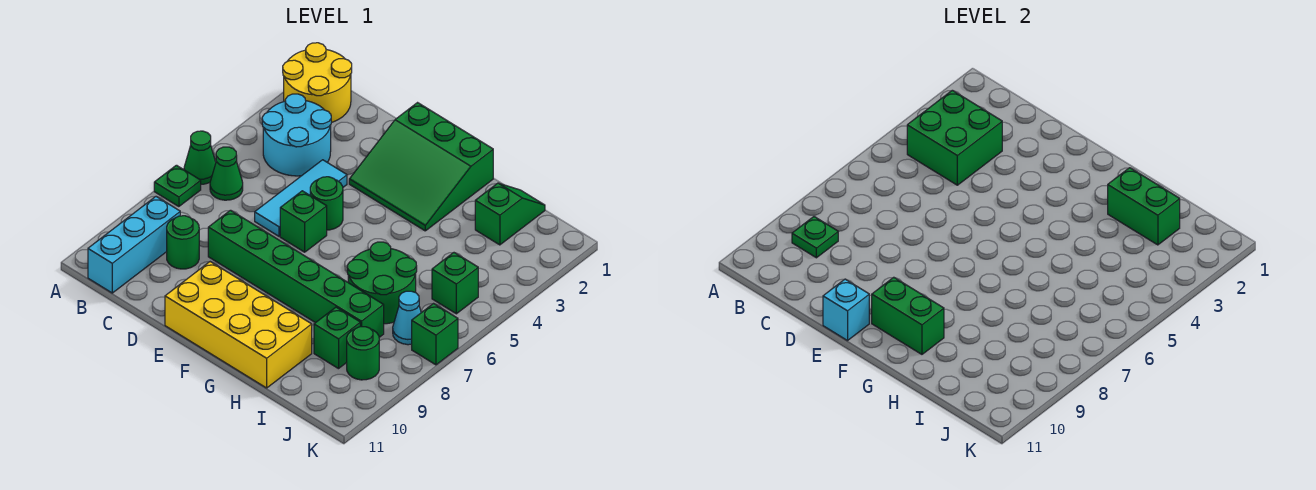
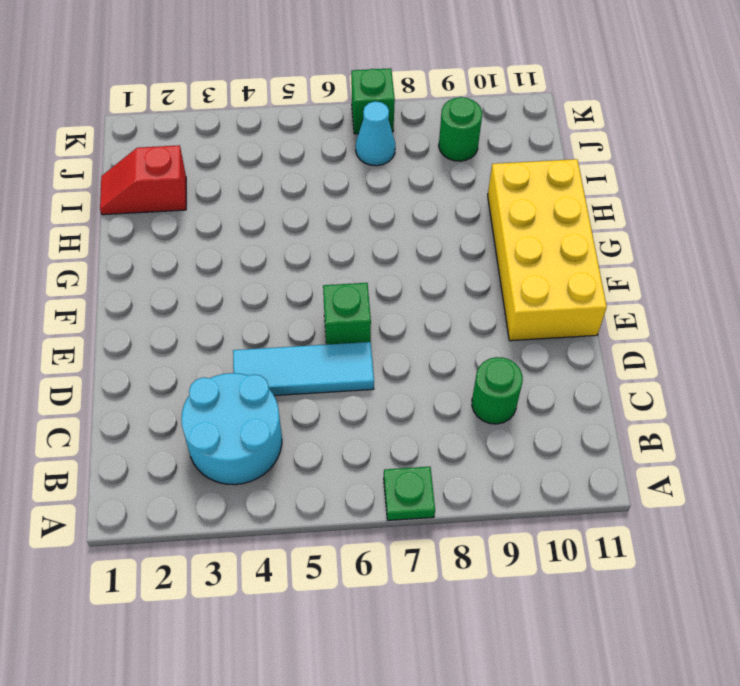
red 1x2 slope [100,145,186,215] -> green 1x2 slope [475,183,545,245]
none -> yellow 2x2 round brick [283,43,352,123]
none -> green 1x1 cone [184,131,216,184]
none -> green 1x1 cone [210,147,243,200]

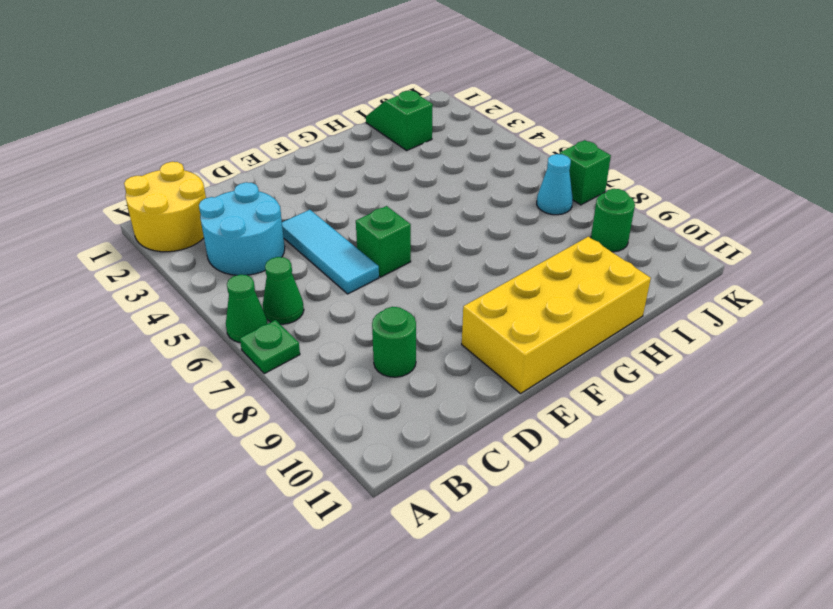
none -> cyan 1x3 brick [88,197,180,293]
none -> green 1x6 brick [208,210,384,337]
none -> green 3x3 slope [349,103,493,231]

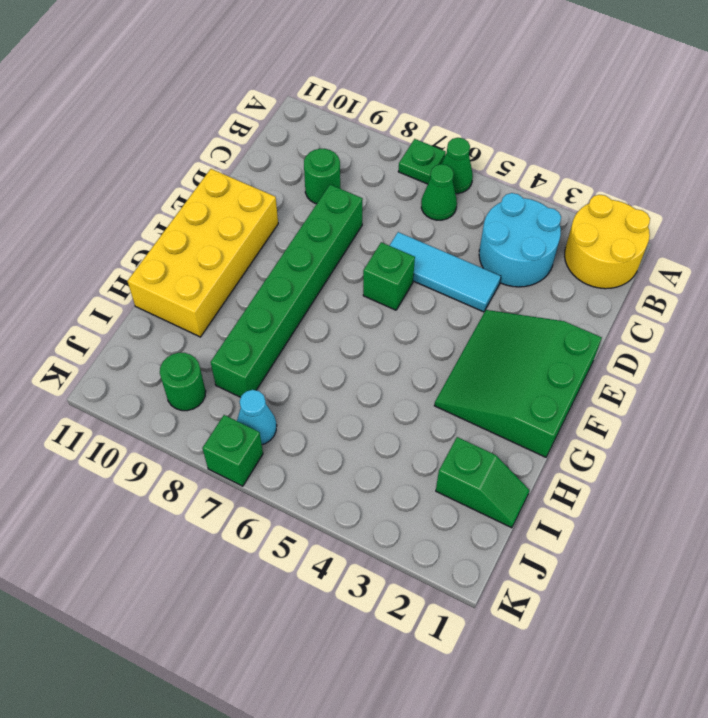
none -> cyan 1x3 brick [88,197,180,293]
none -> green 1x1 round brick [310,177,343,230]
none -> green 2x2 round brick [347,242,417,324]

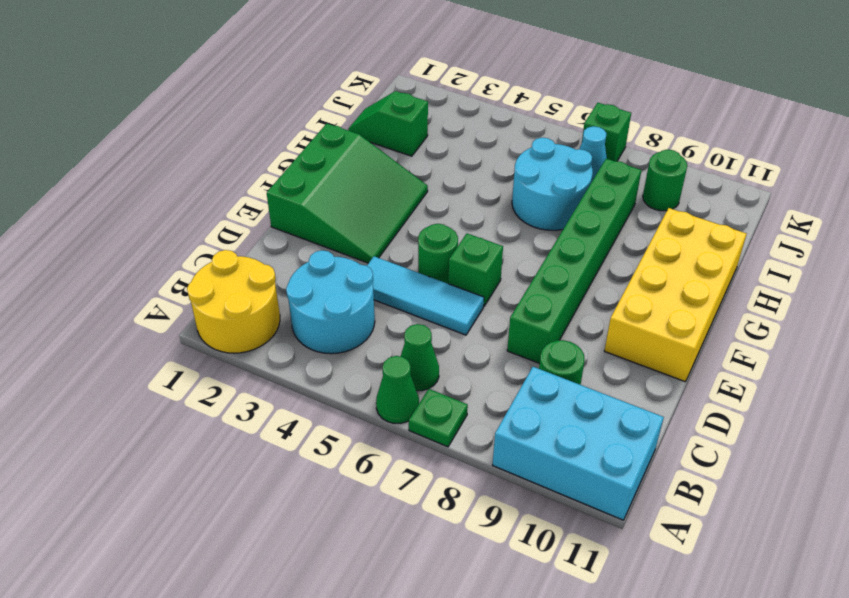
cyan 2x3 brick [493,367,664,520] -> cyan 1x3 brick [88,197,180,293]
cyan 2x2 round brick [512,138,593,230] -> green 2x2 round brick [347,242,417,324]
none -> green 1x1 brick [314,307,360,369]
none -> green 1x1 brick [432,253,478,314]
none -> green 2x2 brick [907,90,1002,185]

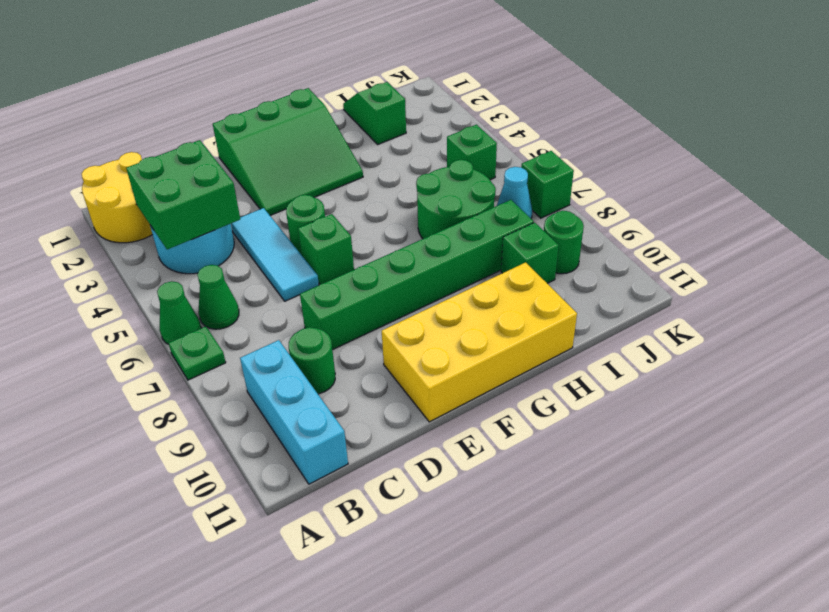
none -> green 1x1 plate [792,217,838,258]
none -> cyan 1x1 brick [823,279,869,341]
none -> green 1x2 brick [872,277,944,354]

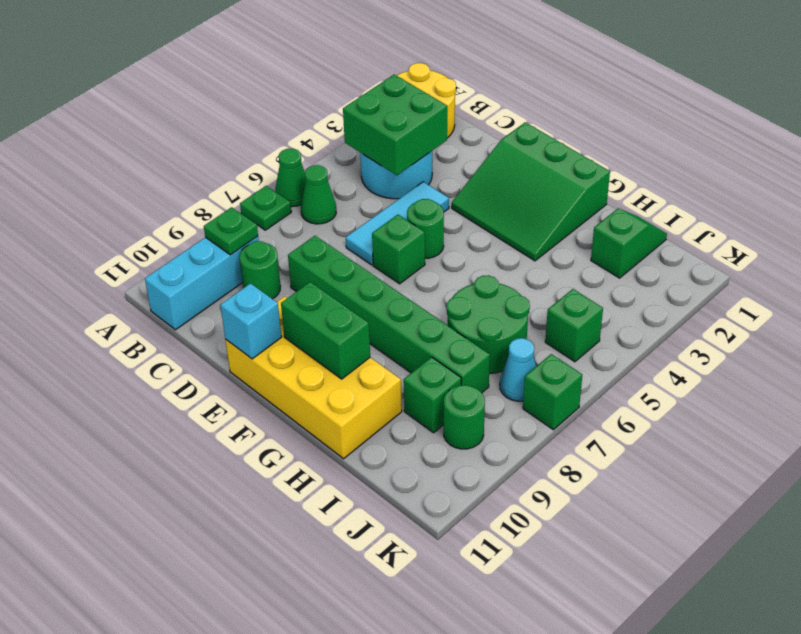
none -> green 1x2 brick [1108,168,1180,245]

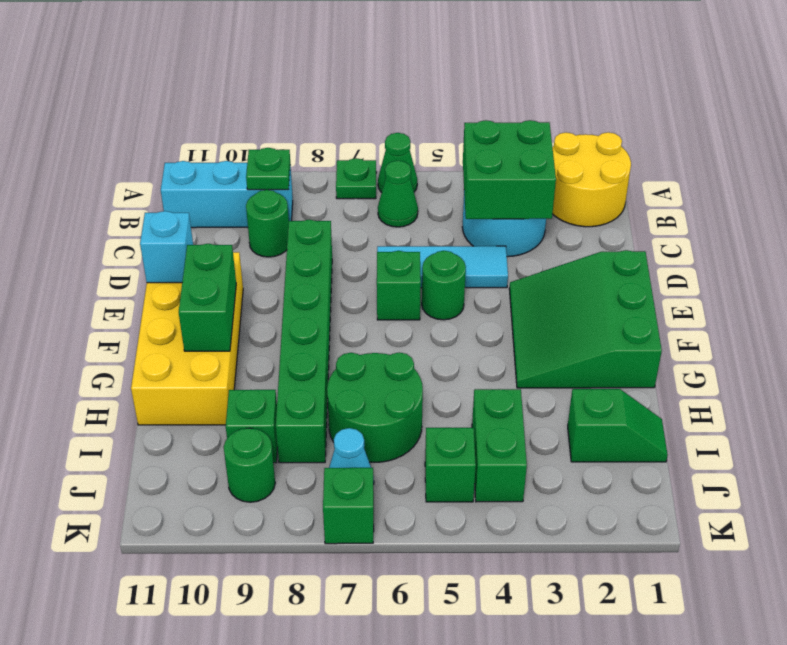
green 1x2 brick [472,389,527,502] -> green 1x2 brick moved to [1108,168,1180,245]

